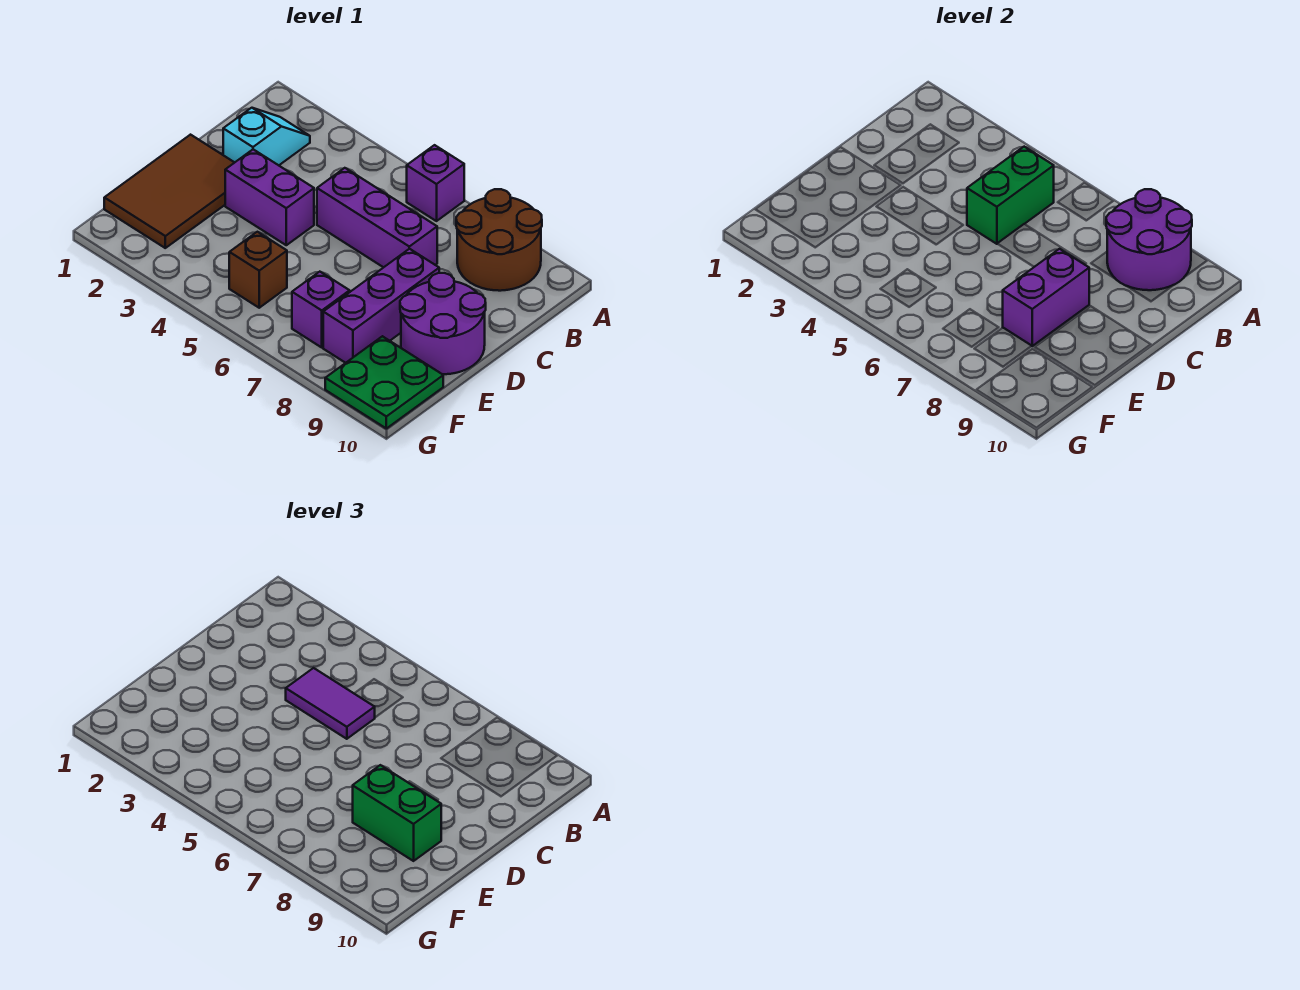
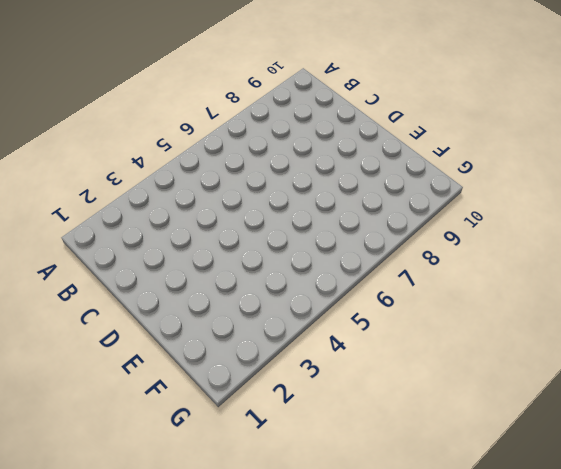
none -> purple 1x1 brick [407,145,464,221]
none -> brown 2x2 round brick [456,189,542,291]
none -> cyan 1x2 slope [223,108,310,165]

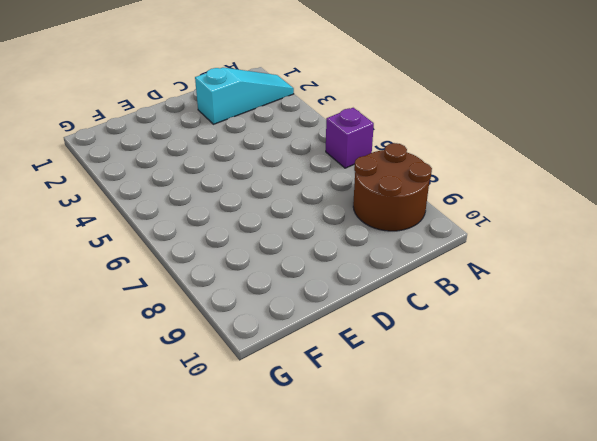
cyan 1x3 slope [195,67,294,124] -> cyan 1x2 slope [223,108,310,165]
none -> purple 1x3 brick [317,168,437,267]
none -> brown 2x3 tile [104,135,234,248]
none -> purple 1x2 brick [225,149,314,245]

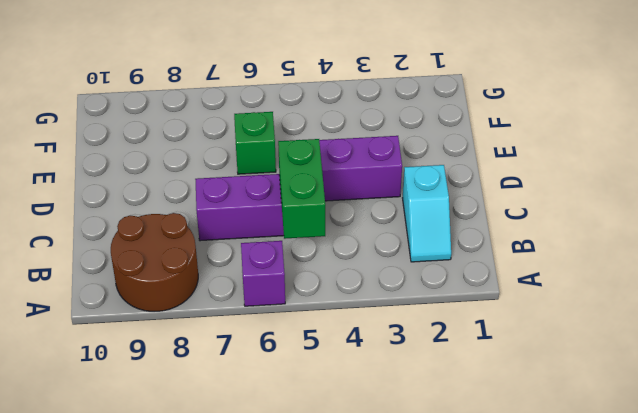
green 1x1 brick [234,112,276,174] -> none
none -> brown 2x3 tile [104,135,234,248]
none -> purple 1x3 brick [323,249,439,363]
none -> purple 2x2 round brick [400,273,486,374]

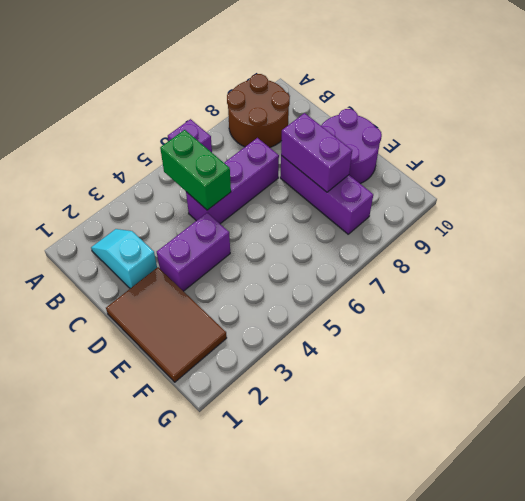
none -> brown 1x1 brick [229,232,287,308]
none -> purple 1x1 brick [292,272,350,347]
none -> green 2x2 plate [325,336,443,429]

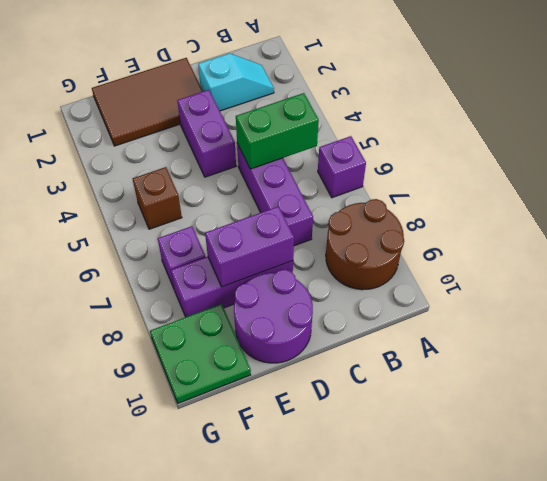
none -> purple 2x2 round brick [1106,189,1192,290]
none -> purple 1x2 tile [286,668,375,739]
none -> green 1x2 brick [353,765,441,861]

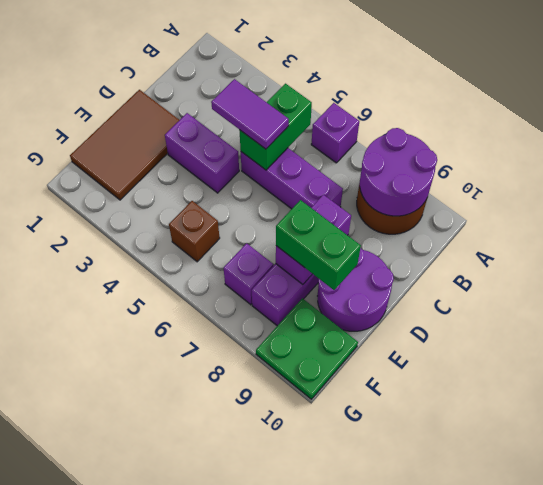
none -> cyan 1x2 slope [223,108,310,165]

